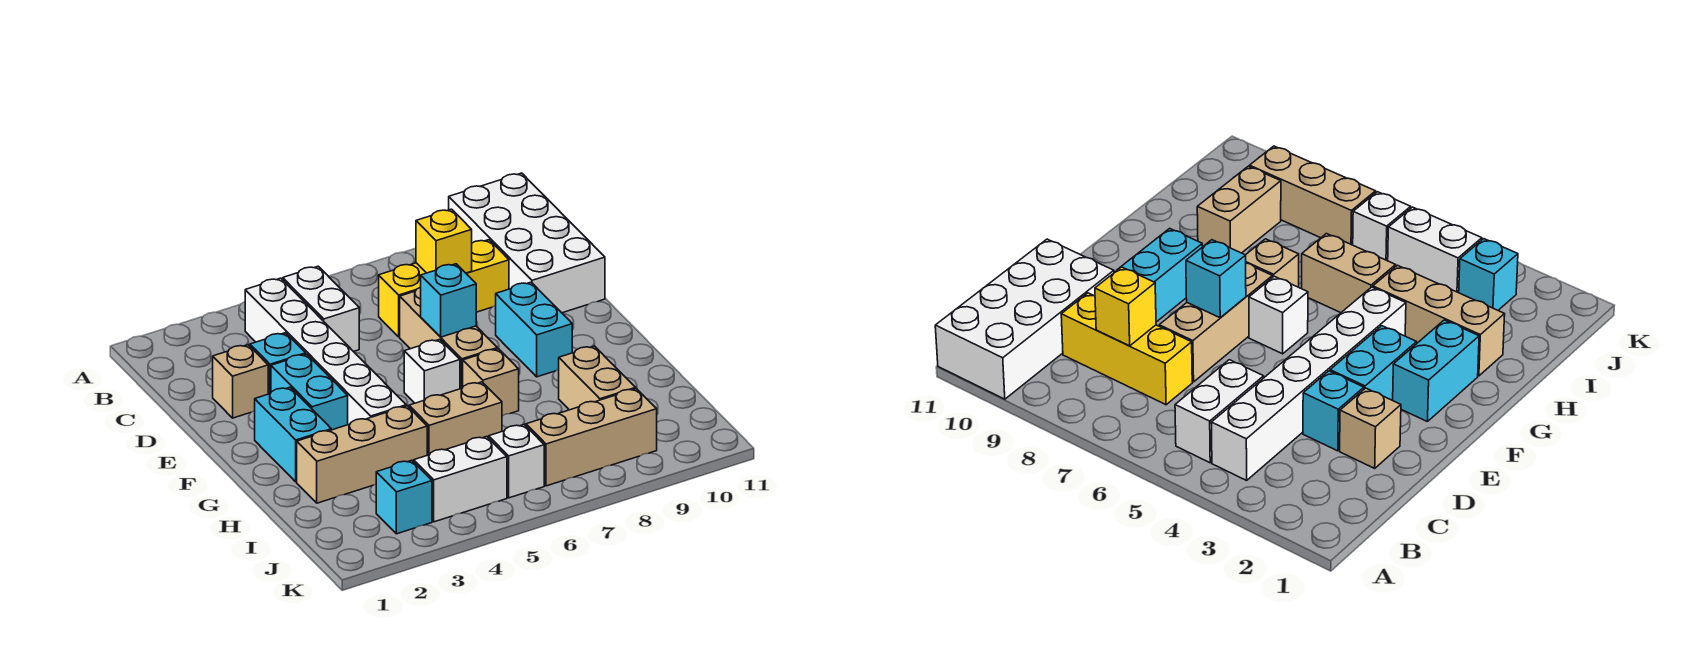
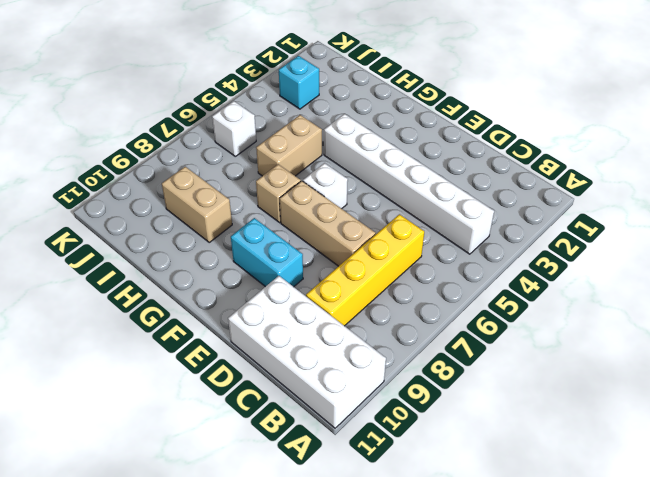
yellow 1x4 brick [306,214,424,326] -> yellow 1x3 brick [379,240,509,337]
none -> white 1x2 brick [283,266,359,352]
none -> tan 1x1 brick [213,345,268,418]
none -> cyan 1x1 brick [250,333,306,394]

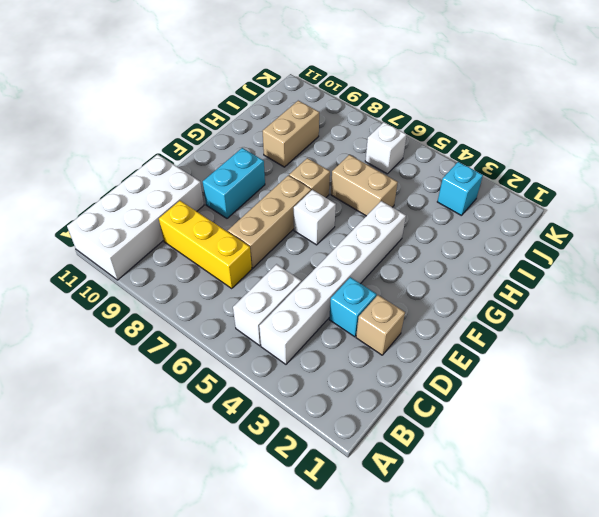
none -> cyan 1x2 brick [271,354,348,430]
none -> cyan 1x2 brick [255,387,331,482]
none -> tan 1x3 brick [297,406,427,503]

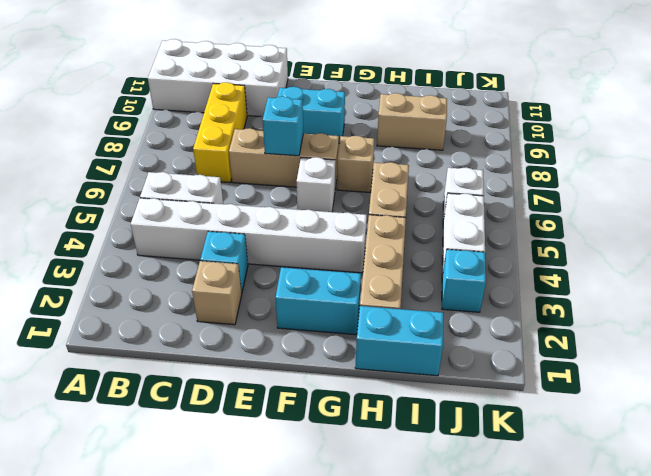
cyan 1x2 brick [355,306,444,376] -> cyan 1x2 brick moved to [271,354,348,430]
none -> tan 1x3 brick [526,389,657,486]
none -> yellow 1x1 brick [416,209,472,273]

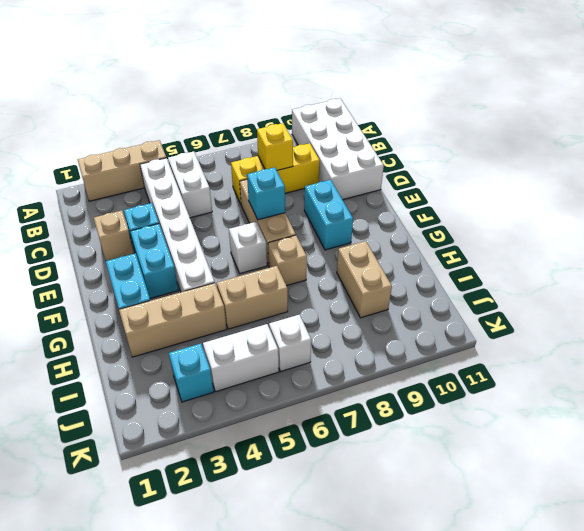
tan 1x3 brick [78,140,166,201] -> tan 1x3 brick moved to [526,389,657,486]

